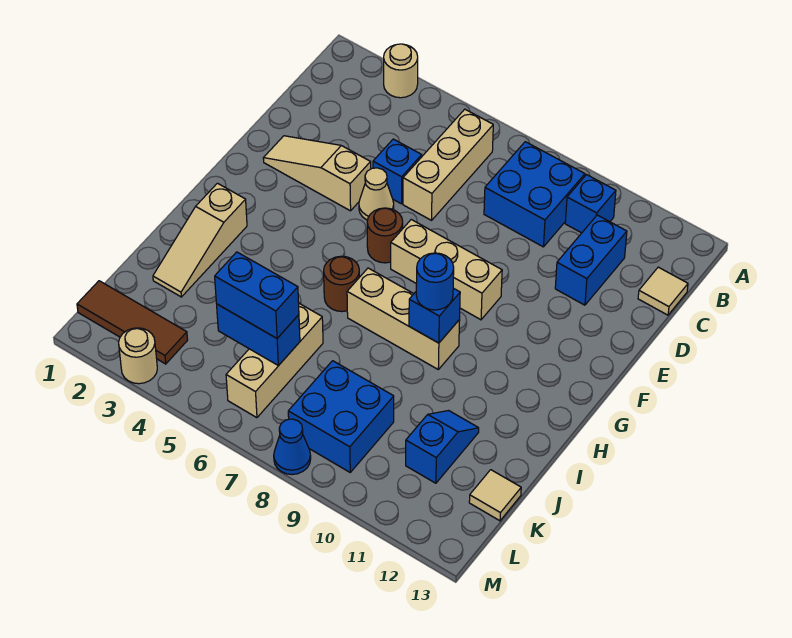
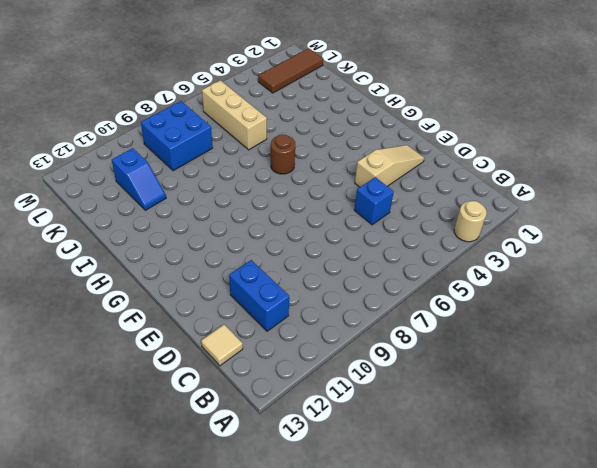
none -> tan 1x3 brick [403,109,493,220]
none -> blue 2x2 brick [484,142,585,247]
none -> blue 1x1 brick [565,175,616,233]

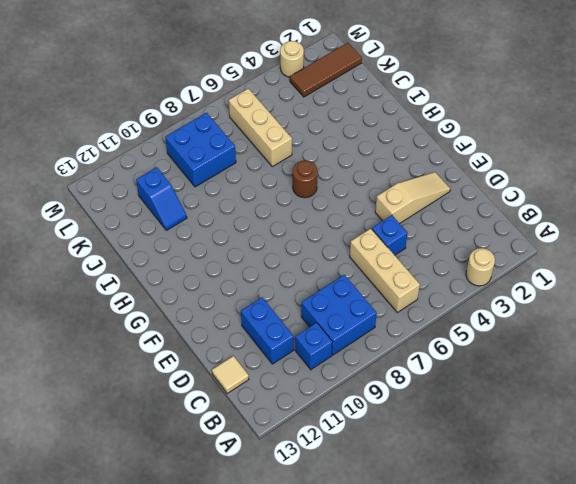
none -> tan 1x1 cone [359,168,394,220]
none -> brown 1x1 round brick [367,208,403,263]
none -> tan 1x3 brick [391,220,502,320]

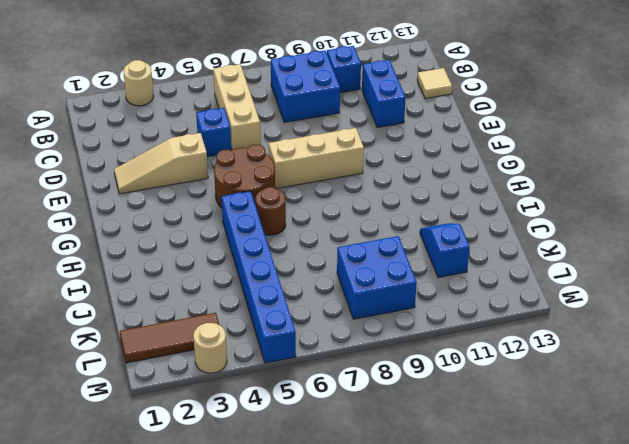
brown 2x2 round brick [214,145,275,208] -> brown 1x1 round brick [367,208,403,263]
blue 1x6 brick [221,191,296,363] -> none
none -> tan 1x1 cone [359,168,394,220]
none -> tan 1x3 slope [153,183,247,297]
none -> tan 1x3 brick [347,268,460,369]

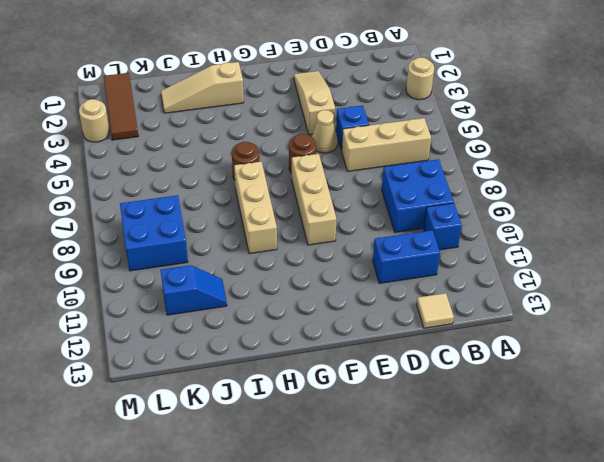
none -> tan 1x3 brick [226,303,323,418]
none -> tan 1x1 tile [469,470,521,521]
none -> blue 1x1 cone [274,419,311,475]

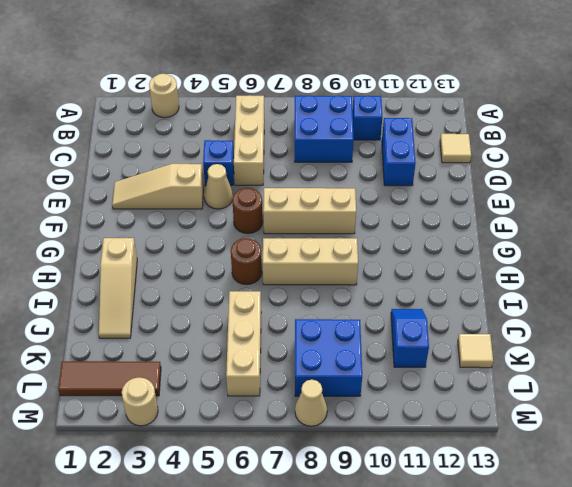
tan 1x1 cone [295,380,327,426] -> blue 1x1 cone [274,419,311,475]
none -> blue 1x1 brick [409,288,460,343]
none -> blue 1x2 brick [217,304,300,366]
none -> blue 1x1 round brick [416,253,454,310]

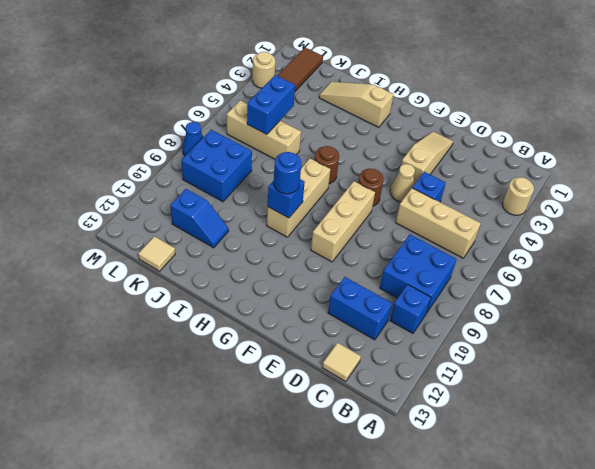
none -> blue 1x2 brick [215,252,299,338]

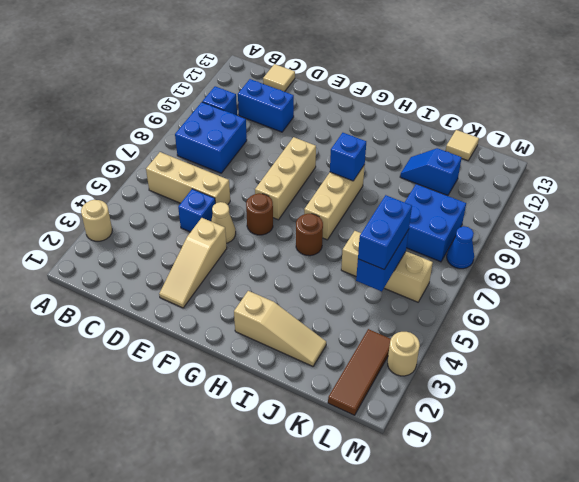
none -> blue 1x1 round brick [416,253,454,310]

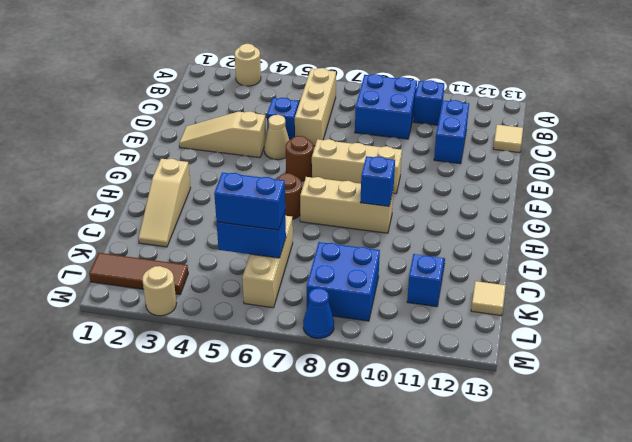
none -> blue 1x1 round brick [416,253,454,310]

